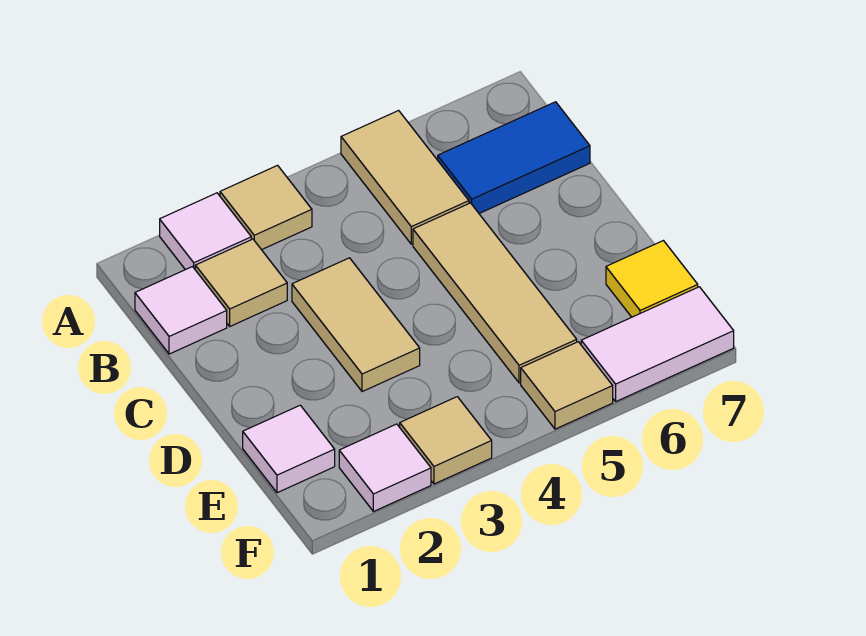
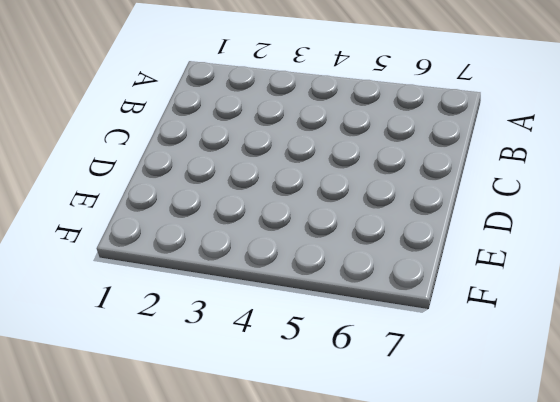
none -> white 1x1 tile [160,193,251,270]
none -> tan 1x1 tile [220,165,312,250]
none -> tan 1x2 tile [341,111,469,244]

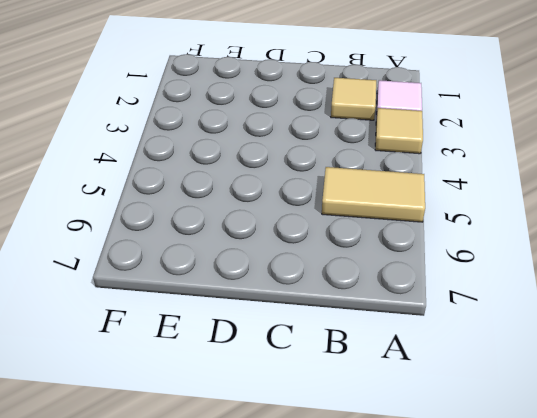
none -> white 1x1 tile [135,267,227,354]
none -> blue 1x2 tile [438,102,590,213]
none -> tan 1x2 tile [292,258,420,392]

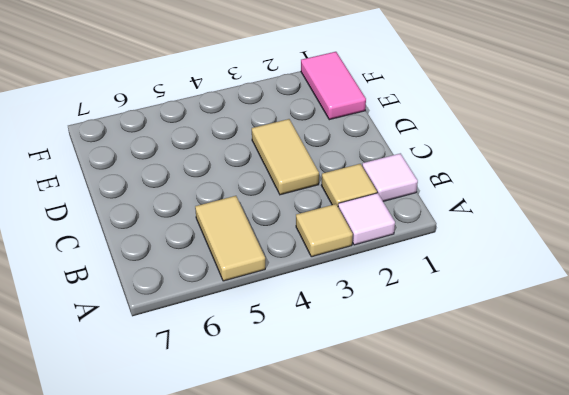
pink 1x2 tile [301,52,366,120] -> white 1x1 tile [243,405,335,493]
none -> blue 1x2 tile [438,102,590,213]
none -> tan 1x3 tile [413,203,577,383]
none -> yellow 1x1 tile [606,241,698,317]

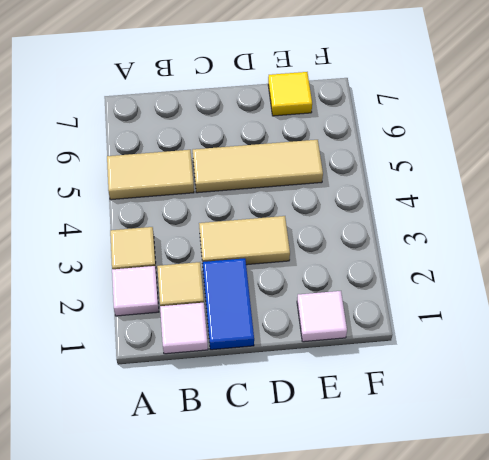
blue 1x2 tile [203,258,254,350] -> blue 1x2 tile moved to [438,102,590,213]
none -> white 1x1 tile [339,424,431,512]
none -> tan 1x1 tile [400,397,492,484]
none -> tan 1x1 tile [521,342,613,429]

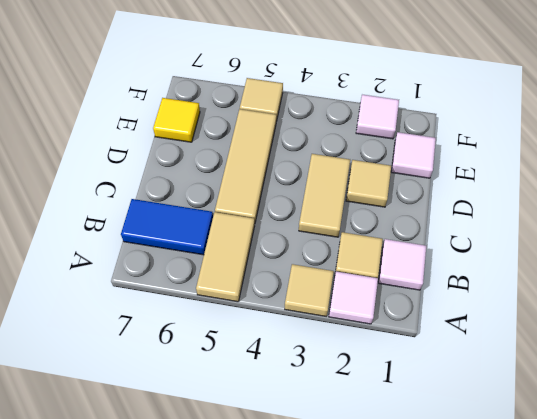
tan 1x1 tile [346,160,391,207] -> tan 1x1 tile moved to [400,397,492,484]
none -> white 1x2 tile [581,287,734,401]

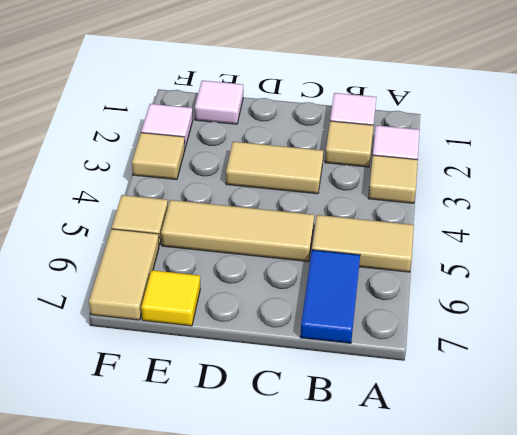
tan 1x2 tile [89,229,159,320] -> white 1x2 tile [581,287,734,401]

